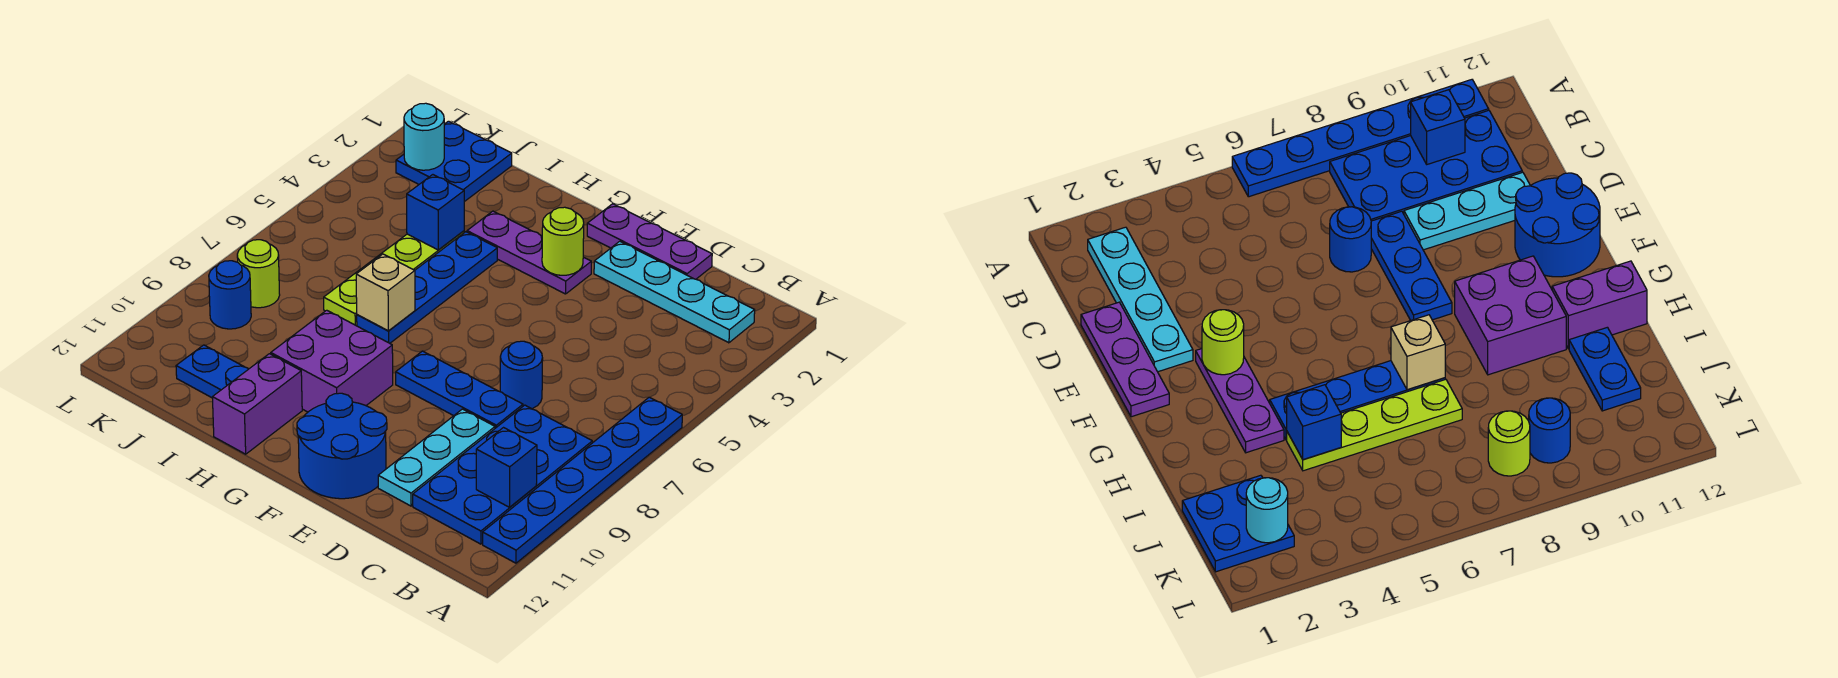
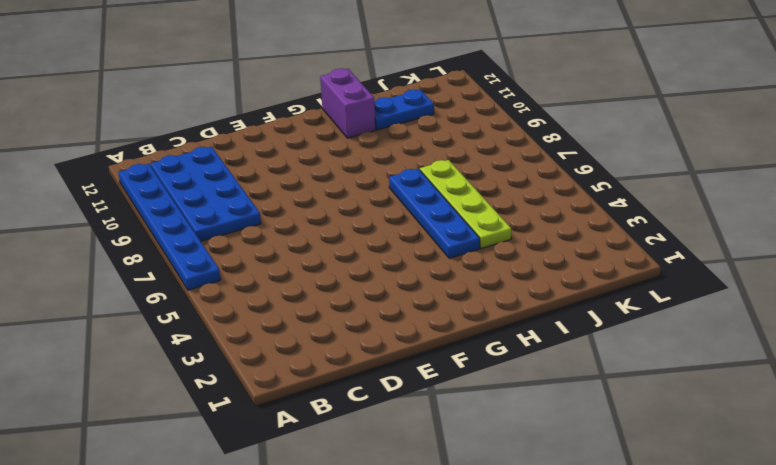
none -> cyan 1x4 plate [594,241,755,343]
none -> purple 1x3 plate [587,204,712,279]
none -> blue 1x1 round brick [500,341,543,409]

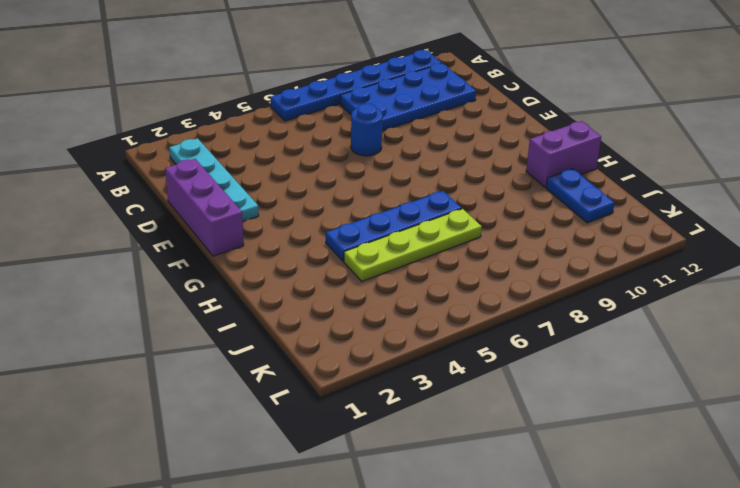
purple 1x3 brick [165,159,244,256] -> purple 1x3 plate [587,204,712,279]
none -> blue 1x3 plate [396,351,523,428]
none -> cyan 1x3 plate [378,409,495,506]
none -> blue 2x2 round brick [297,393,387,499]

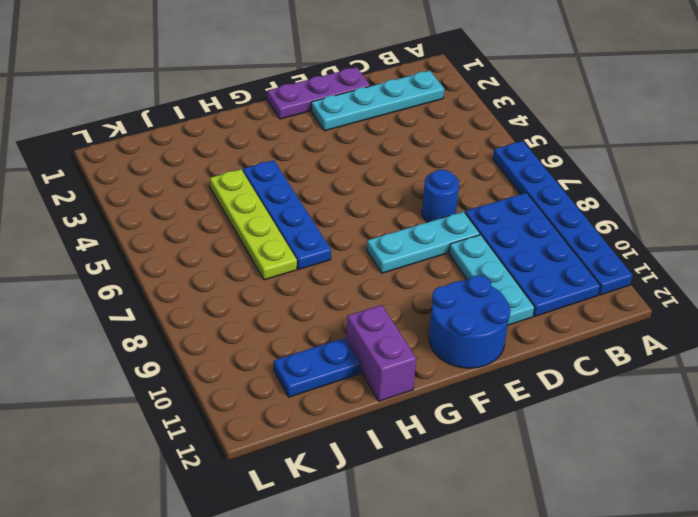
cyan 1x3 plate [367,211,480,273] -> blue 1x3 plate [396,351,523,428]
none -> purple 1x3 plate [467,211,591,294]
none -> purple 2x2 brick [271,310,393,412]
none -> blue 2x2 plate [396,121,512,202]

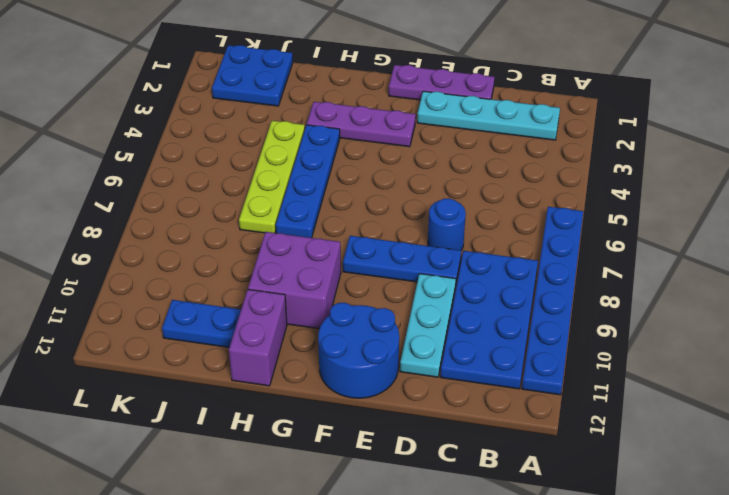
none -> lime 1x1 round brick [237,240,280,308]
none -> blue 1x1 round brick [209,261,251,329]
none -> blue 1x1 brick [476,428,537,507]

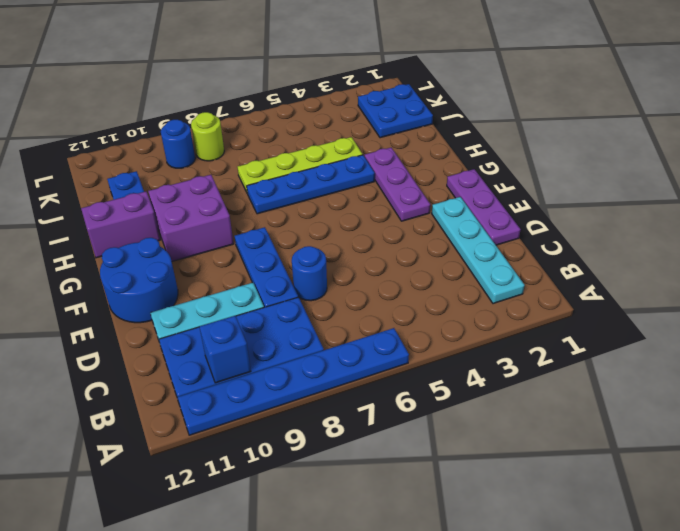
none -> lime 1x1 round brick [542,207,584,275]
none -> tan 1x1 brick [356,254,415,331]
none -> blue 1x1 brick [407,175,464,250]

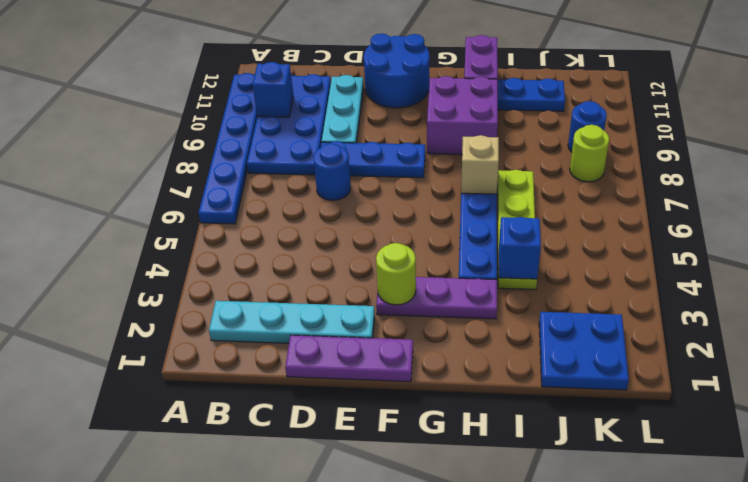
none -> cyan 1x1 round brick [404,103,444,170]

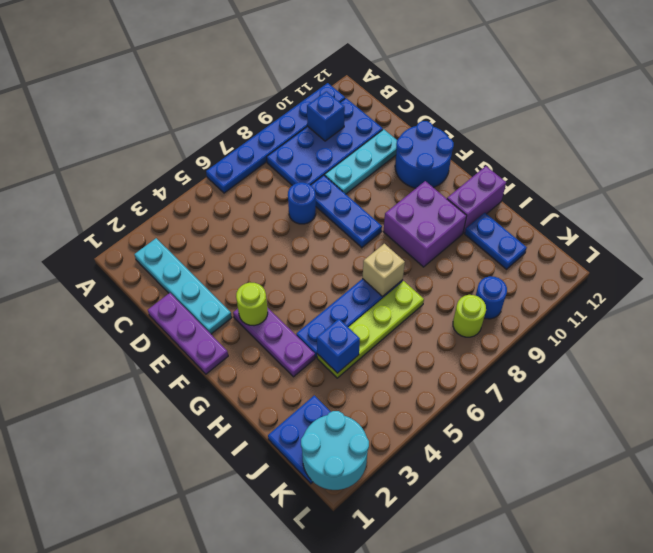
cyan 2x2 round brick [301,411,369,490] -> cyan 1x1 round brick [404,103,444,170]

